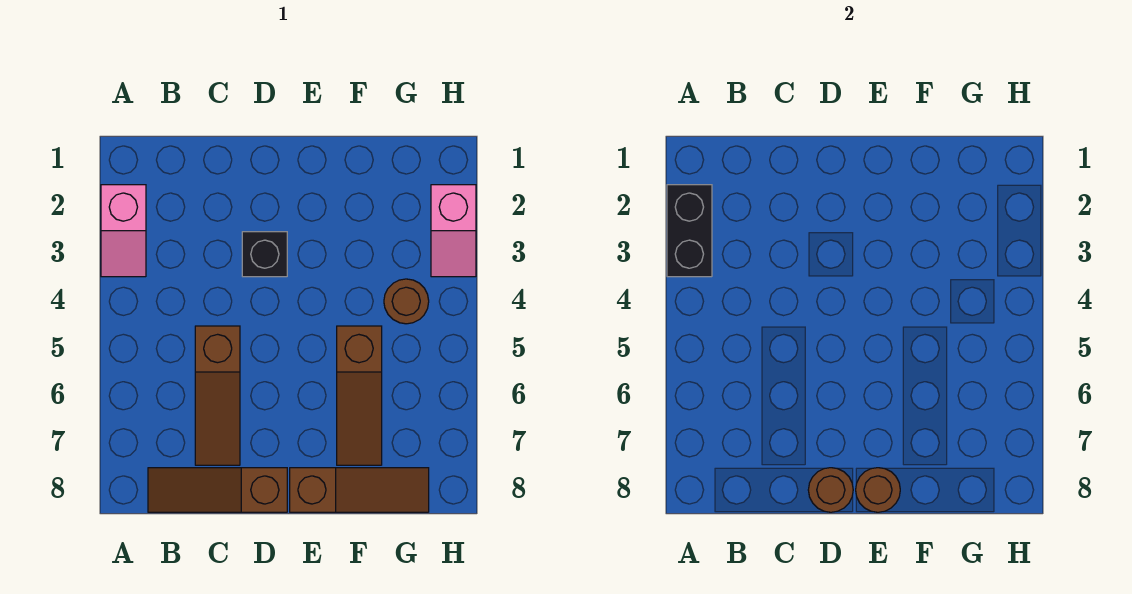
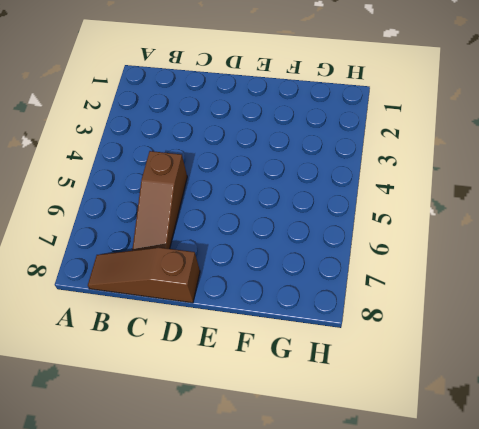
none -> pink 1x2 slope [101,185,146,277]
none -> black 1x1 brick [242,232,287,277]

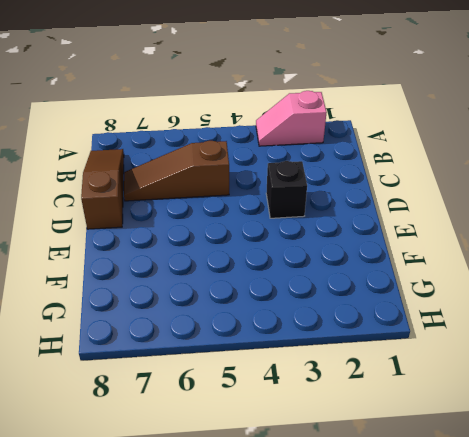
none -> brown 1x3 slope [290,468,429,512]
none -> brown 1x3 slope [337,326,382,465]

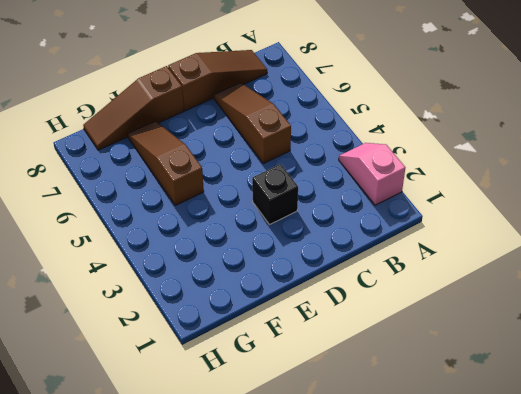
none -> brown 1x1 round brick [384,279,429,324]
none -> pink 1x2 slope [431,185,476,277]

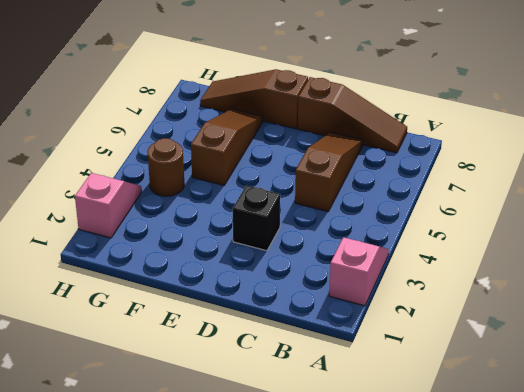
none -> black 1x2 brick [667,185,712,277]
none -> brown 1x1 round brick [808,468,853,512]

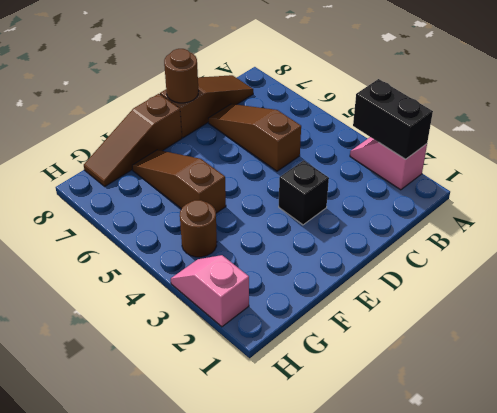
none -> brown 1x1 round brick [856,468,900,512]

